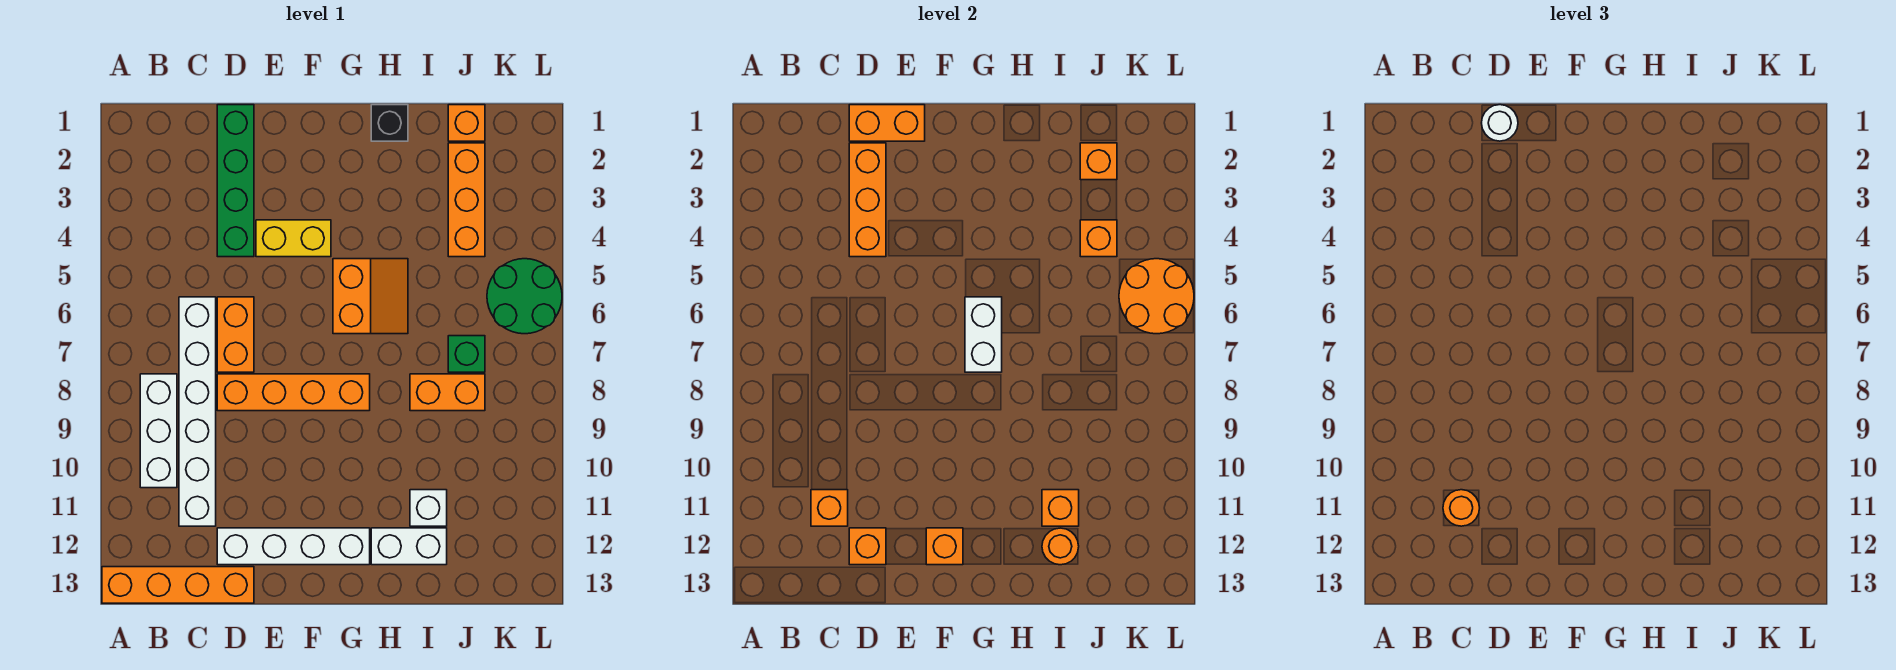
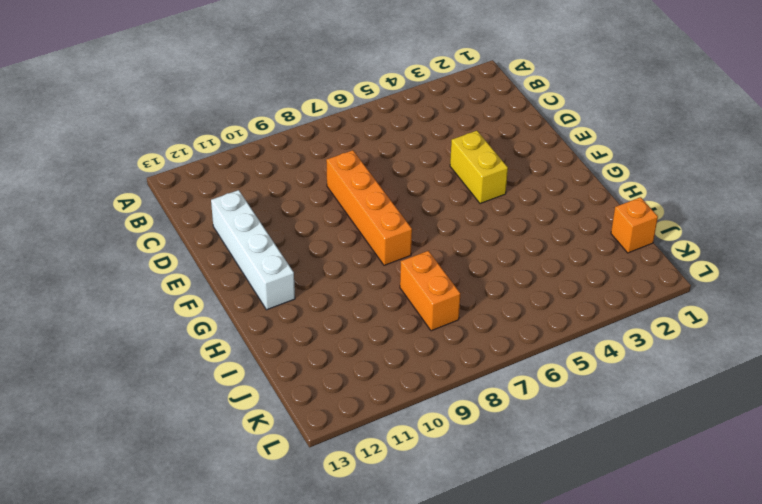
none -> orange 1x4 brick [102,567,254,603]
none -> white 1x3 brick [140,374,177,488]
none -> white 1x6 brick [179,297,216,526]
none -> green 1x4 brick [217,105,254,257]

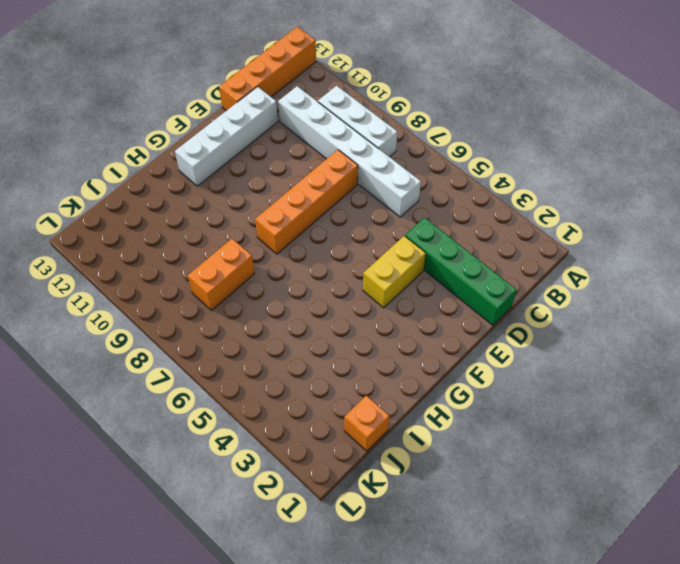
none -> orange 1x2 brick [217,297,254,372]
none -> orange 2x2 slope [333,259,408,334]
none -> black 1x1 brick [371,105,408,141]
none -> white 1x2 brick [371,528,447,565]

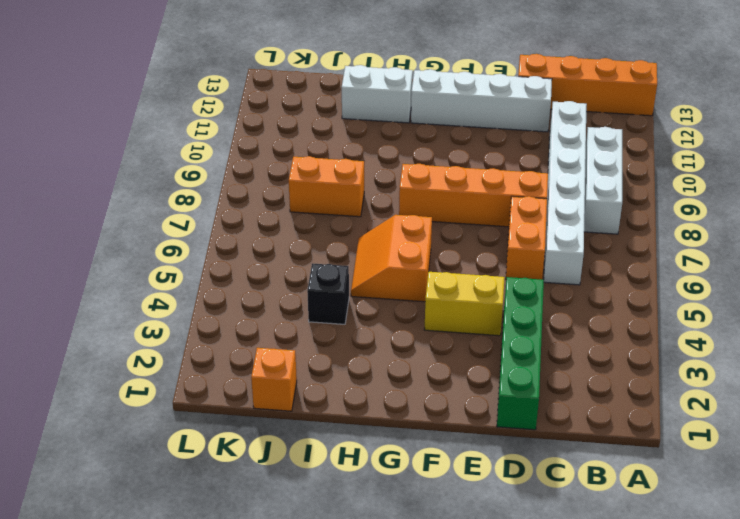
black 1x1 brick [307,263,349,324] -> black 1x1 brick moved to [371,105,408,141]
none -> white 1x1 brick [410,490,447,526]
none -> orange 1x3 brick [448,143,485,257]
none -> green 1x1 brick [448,336,485,372]
none -> green 2x2 round brick [487,259,562,334]

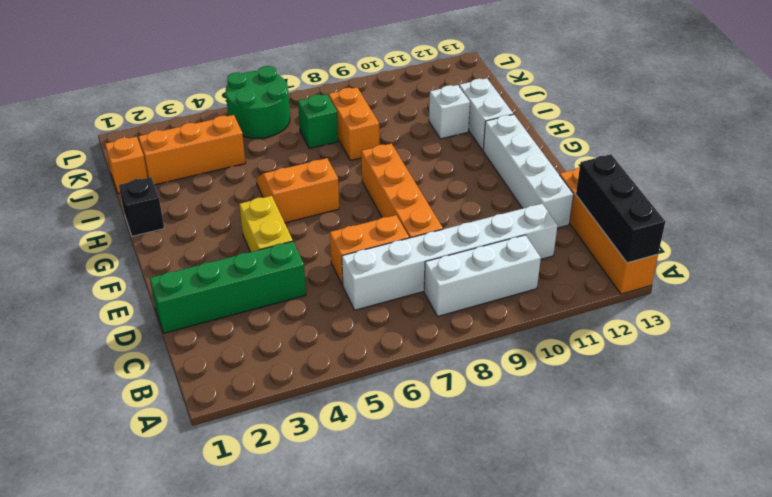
black 1x3 brick [576,154,665,263] -> none
none -> orange 1x1 brick [811,490,848,526]
none -> orange 1x2 brick [849,105,925,141]
none -> orange 1x3 brick [849,143,886,257]
none -> orange 1x1 brick [849,528,886,565]

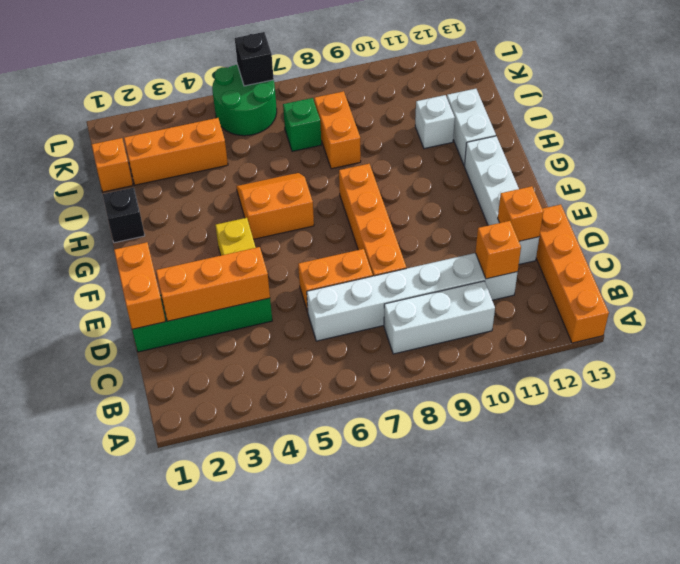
black 1x1 brick [235,32,274,86] -> orange 2x2 round brick [1119,259,1194,334]
none -> orange 1x1 brick [926,528,963,565]
none -> white 1x2 brick [965,297,1002,372]
none -> orange 1x1 brick [1042,490,1079,526]
none -> orange 1x1 round brick [1042,528,1079,565]

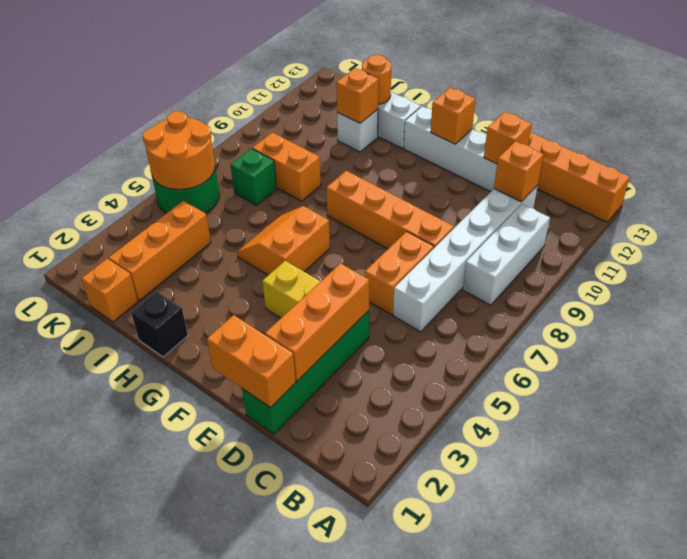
none -> white 1x2 brick [965,297,1002,372]
none -> orange 1x1 brick [1080,143,1117,180]
none -> orange 1x1 brick [1080,220,1117,257]
none -> orange 1x1 round brick [1443,490,1480,526]

